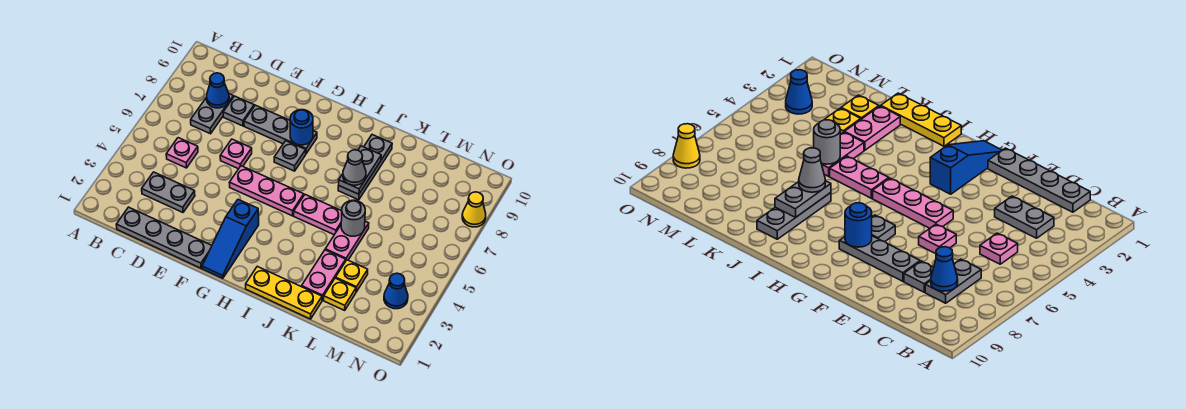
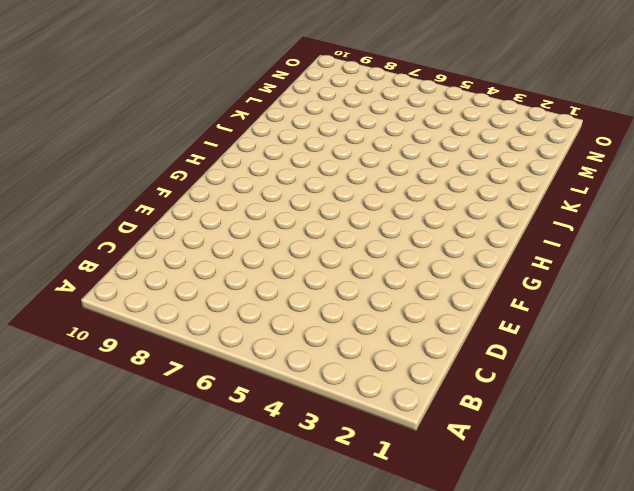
none -> grey 1x4 plate [116,207,212,268]
none -> grey 1x2 plate [142,172,195,212]
none -> pink 1x1 plate [166,138,198,168]

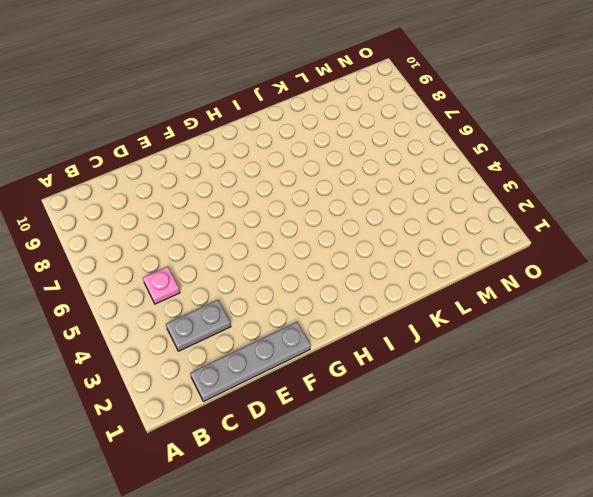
none -> grey 1x2 plate [191,94,233,134]
none -> grey 1x1 plate [223,96,254,126]
none -> pink 1x1 plate [220,139,252,169]

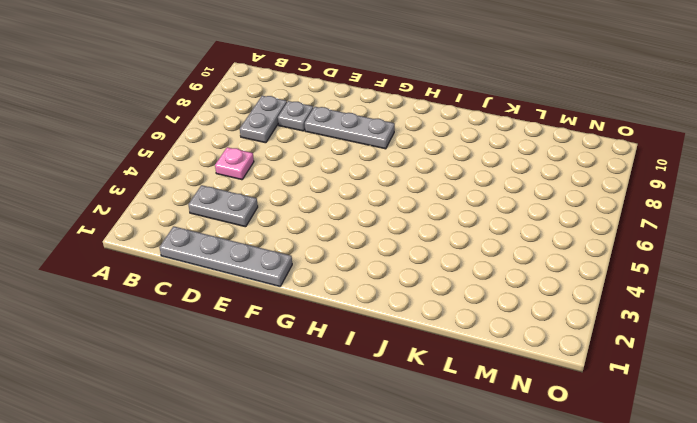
none -> pink 1x1 plate [220,139,252,169]
none -> pink 1x3 plate [229,166,304,216]
none -> blue 1x3 slope [202,200,259,278]

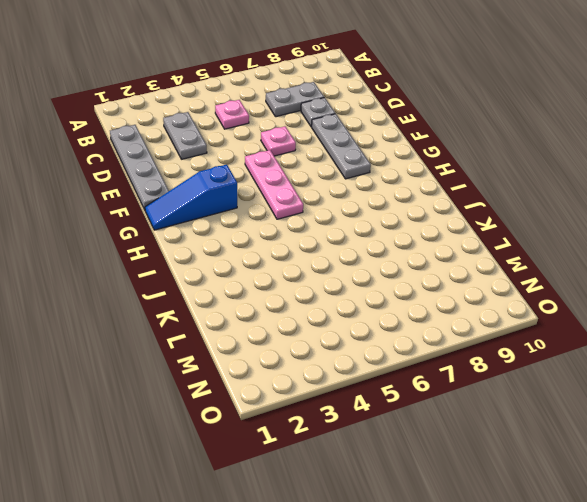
none -> grey 1x1 plate [274,141,306,171]
none -> yellow 1x3 plate [246,266,322,319]
none -> pink 1x2 plate [294,195,342,235]

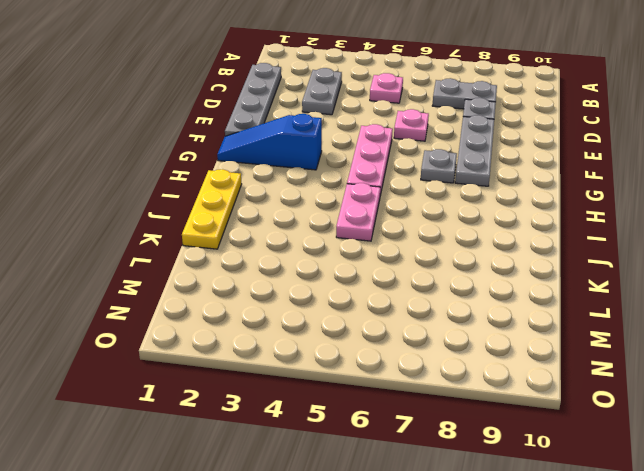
none -> grey 1x3 plate [338,135,392,200]
none -> pink 1x2 plate [302,250,346,300]
none -> pink 1x2 plate [325,221,369,260]

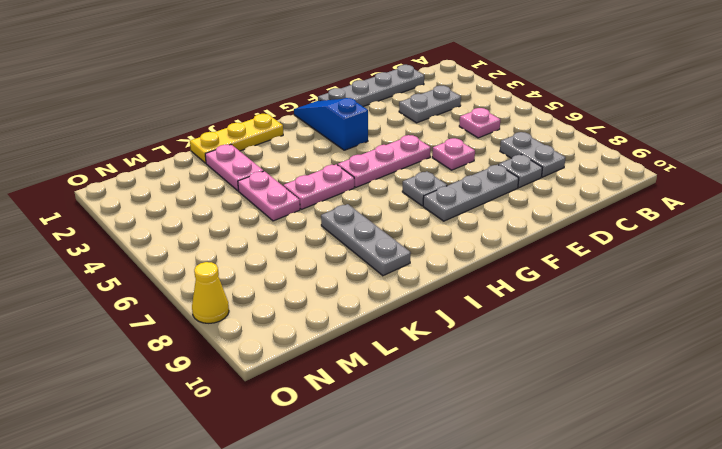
none -> yellow 1x1 plate [324,278,356,310]
none -> yellow 1x1 plate [336,260,368,292]
none -> blue 1x1 cone [384,273,408,309]

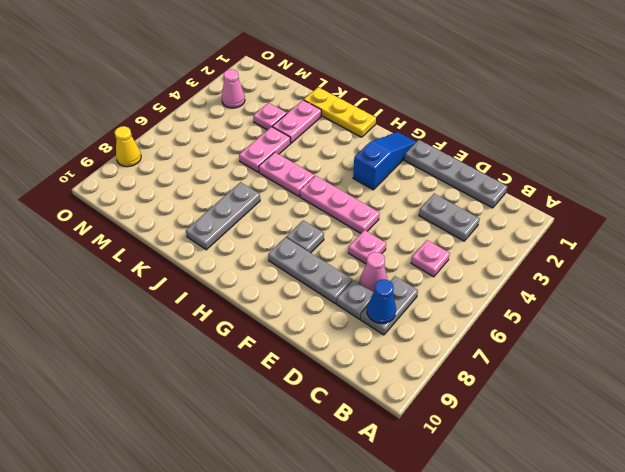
pink 1x1 cone [360,252,388,292] -> none
pink 1x1 plate [253,103,287,130] -> yellow 1x1 plate [336,260,368,292]
pink 1x1 cone [222,69,245,108] -> blue 1x1 cone [384,273,408,309]
none -> yellow 1x1 plate [324,278,356,310]
none -> blue 1x1 round brick [290,110,313,145]
none -> grey 1x2 plate [339,146,381,194]

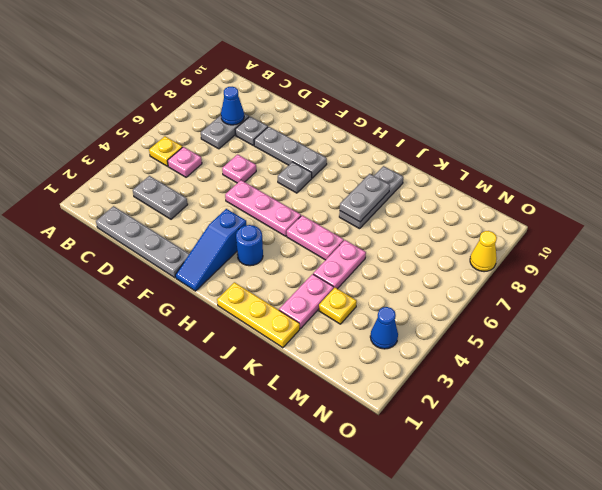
yellow 1x1 plate [149,136,183,166] -> yellow 1x1 plate moved to [324,278,356,310]
blue 1x1 round brick [236,225,263,266] -> blue 1x1 round brick moved to [290,110,313,145]
none -> grey 1x1 round brick [341,200,365,236]
none -> grey 1x1 cone [343,150,366,185]

